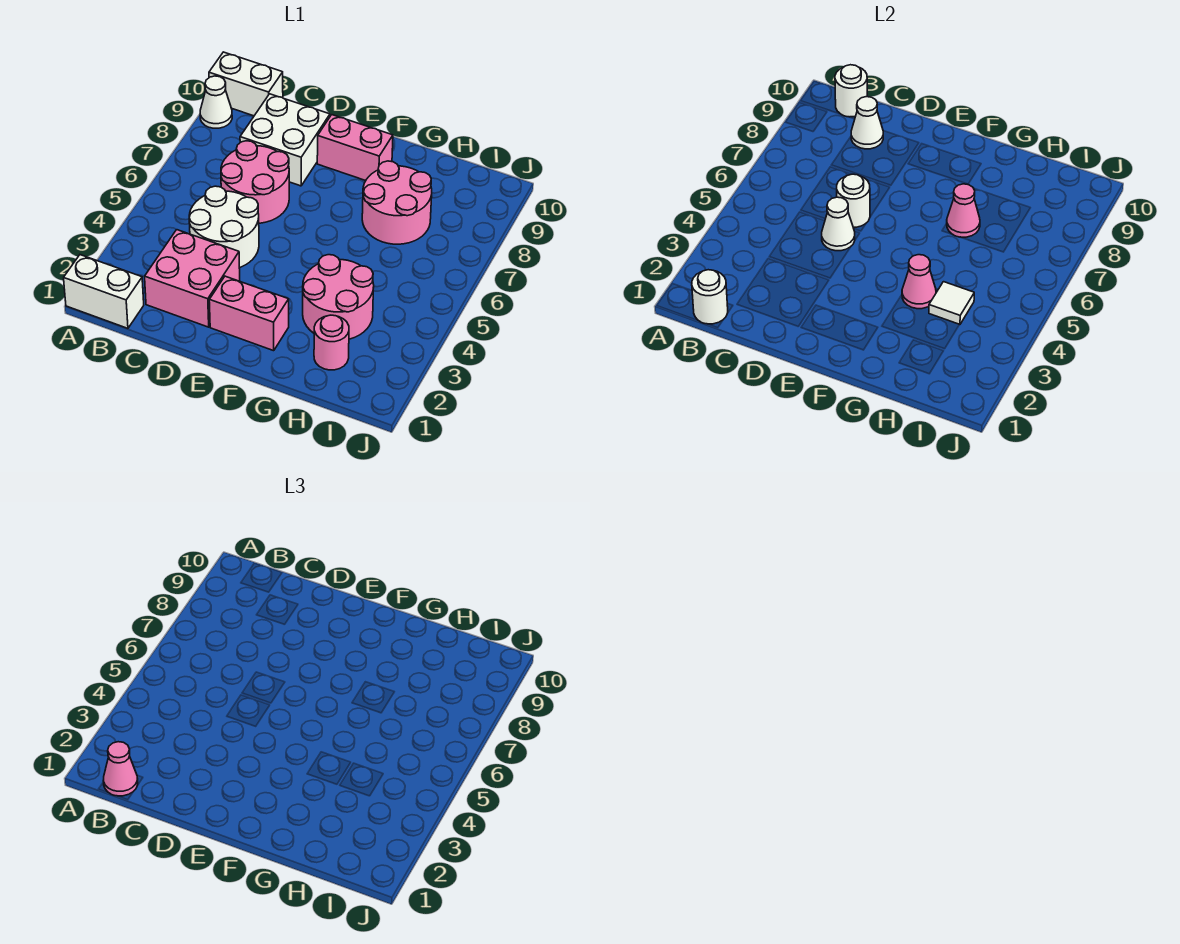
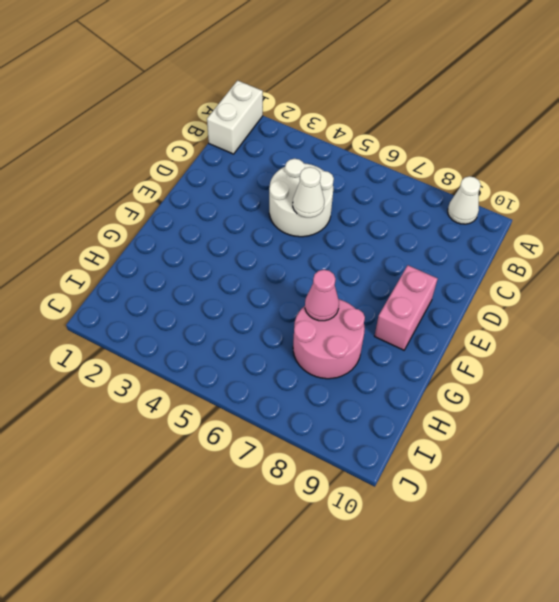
none -> white 1x2 brick [209,52,283,116]
none -> pink 2x2 brick [145,230,240,327]
none -> pink 2x2 round brick [221,141,289,223]

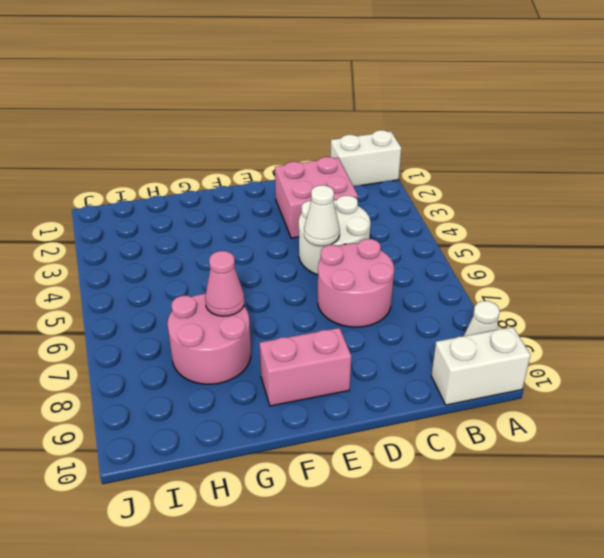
none -> white 2x2 brick [240,94,330,186]
none -> pink 1x2 brick [209,276,289,351]
none -> pink 2x2 round brick [303,255,374,339]

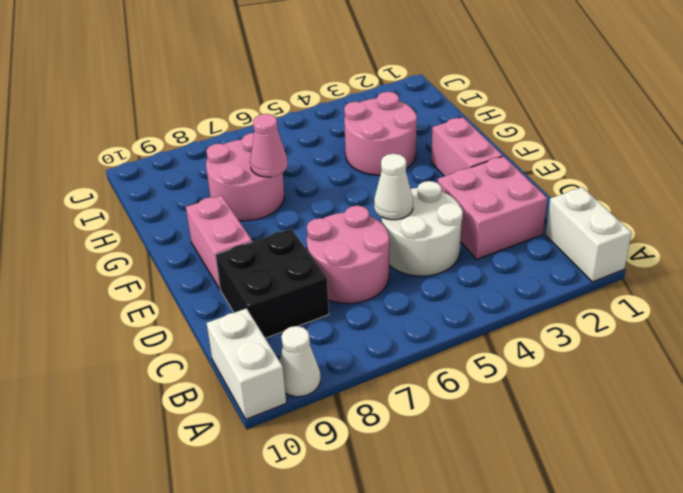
black 2x2 brick [216,229,329,338] -> white 2x2 brick [240,94,330,186]
none -> pink 1x1 round brick [314,315,349,370]
none -> white 1x1 round brick [692,270,728,324]
none -> white 1x1 round brick [835,65,867,117]

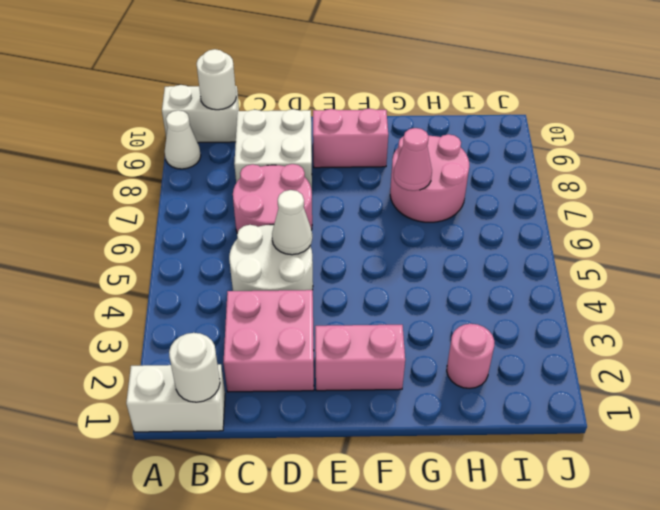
none -> pink 2x2 round brick [303,255,374,339]
none -> white 1x1 cone [851,97,883,149]
none -> white 1x1 round brick [837,174,870,227]

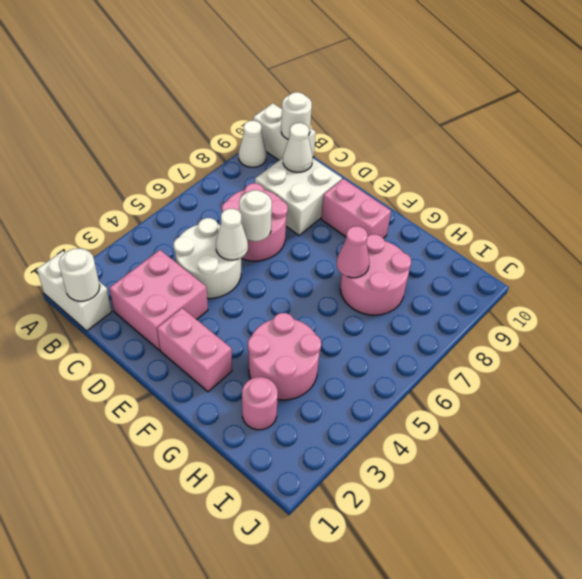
none -> pink 1x1 cone [902,255,936,309]
none -> white 1x1 tile [929,282,974,325]
none -> pink 1x1 cone [103,742,138,796]

